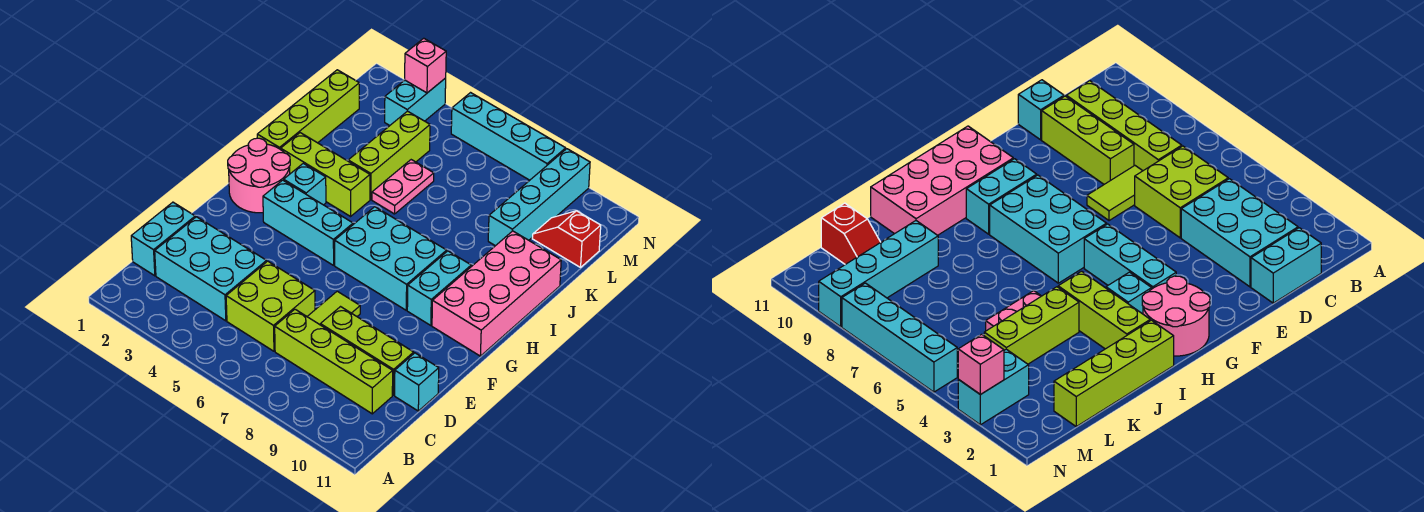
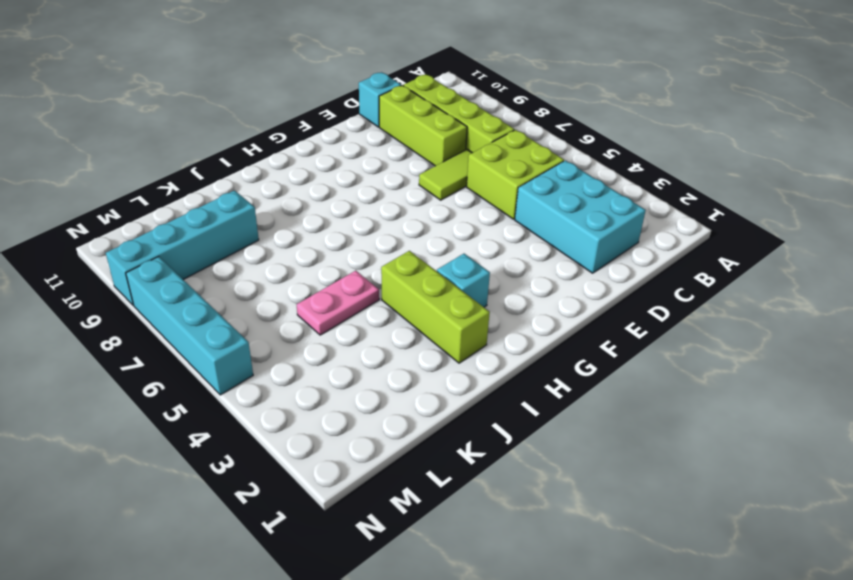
none -> cyan 1x2 brick [131,202,195,276]
none -> pink 2x2 round brick [228,138,290,213]
none -> cyan 1x3 brick [263,180,353,265]

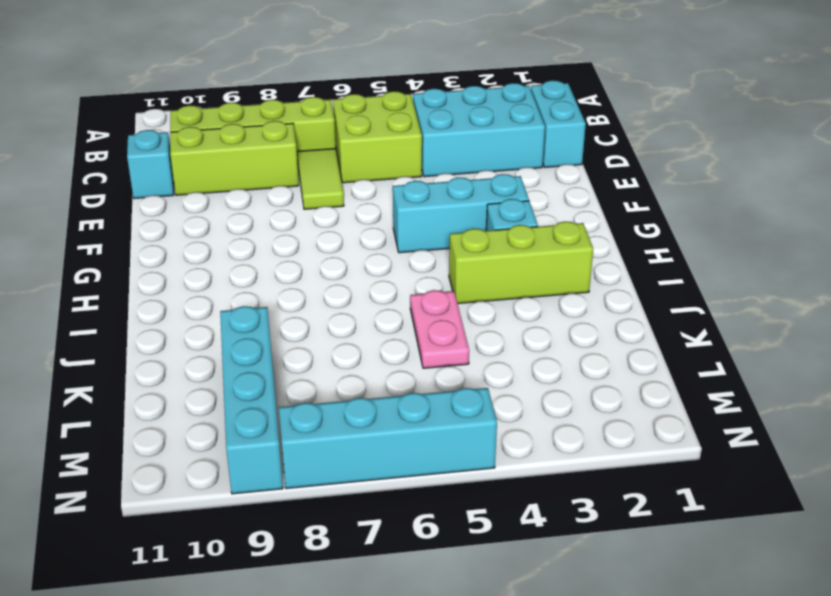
none -> pink 2x2 round brick [228,138,290,213]
none -> cyan 2x3 brick [335,207,447,310]
none -> cyan 1x2 brick [407,251,471,325]

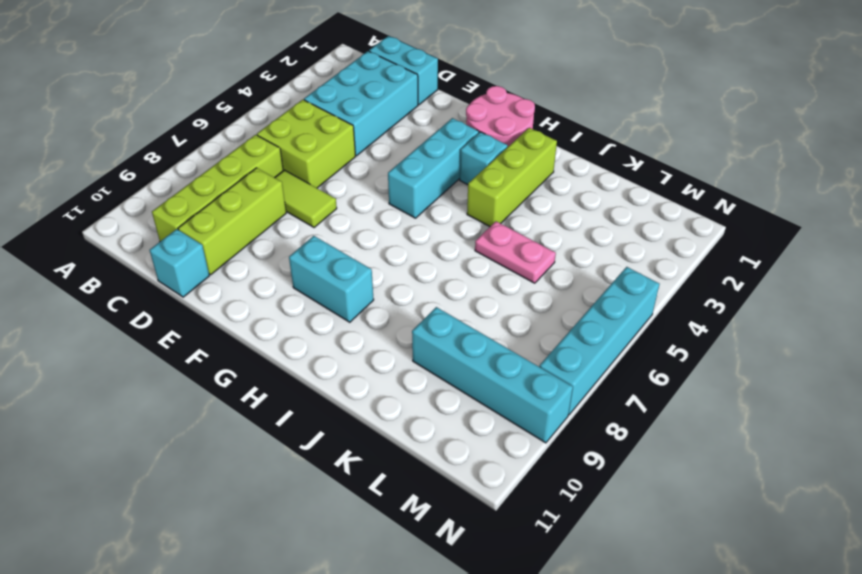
none -> cyan 2x3 brick [335,207,447,310]
none -> pink 2x4 brick [432,231,561,356]
none -> lime 1x4 brick [257,70,359,150]

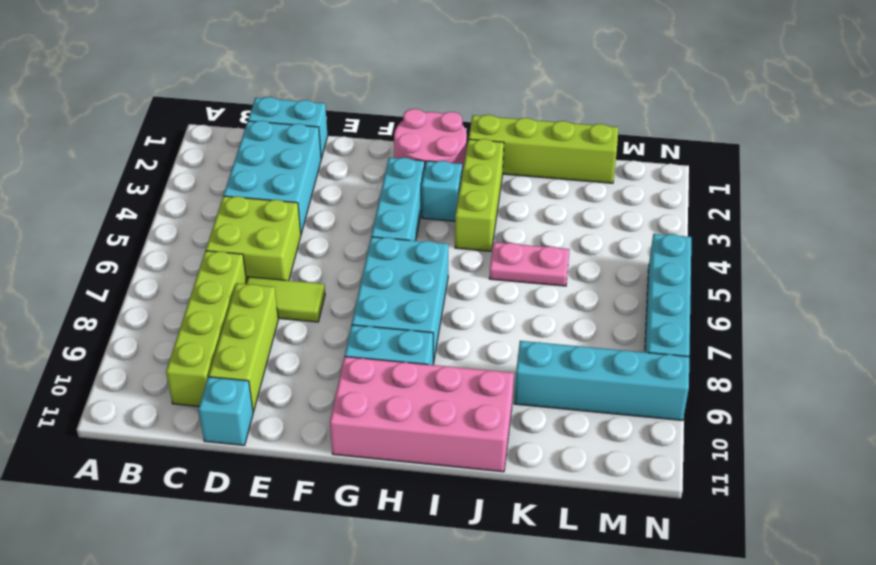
none -> lime 1x3 brick [348,111,430,200]
none -> red 1x2 slope [532,211,601,267]
none -> cyan 1x2 brick [385,78,446,125]

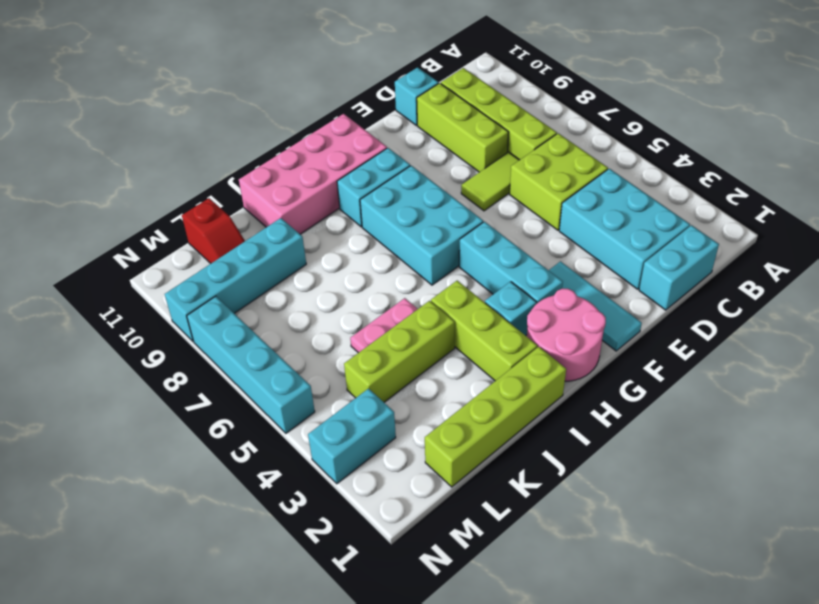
cyan 1x3 tile [549,261,642,351] -> none
none -> pink 1x1 brick [405,38,446,93]

